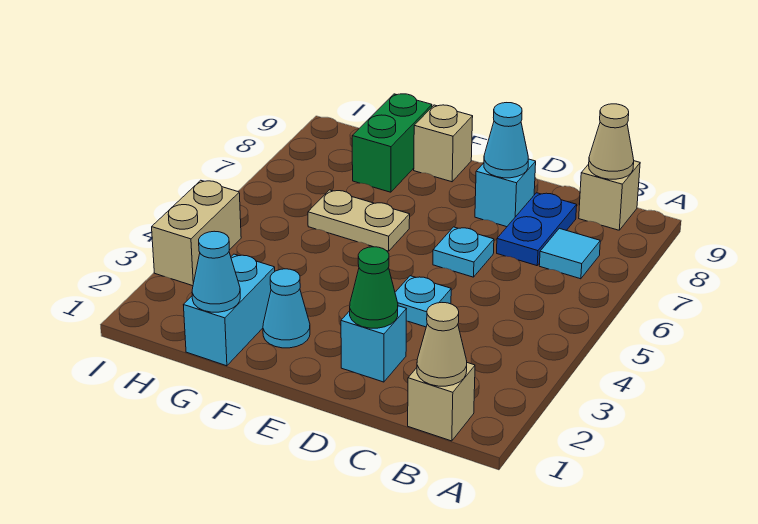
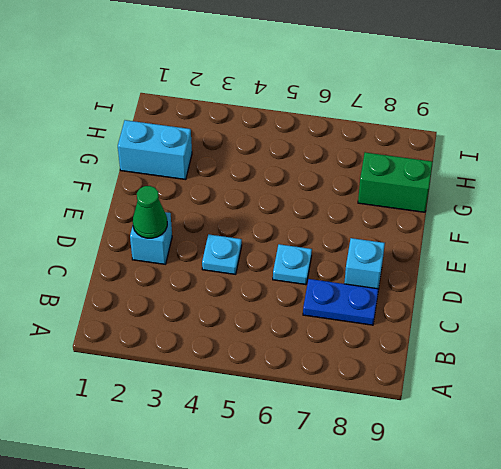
none -> tan 1x1 brick [408,363,475,441]
none -> cyan 1x1 tile [539,228,600,279]
none -> tan 1x1 brick [579,161,640,230]

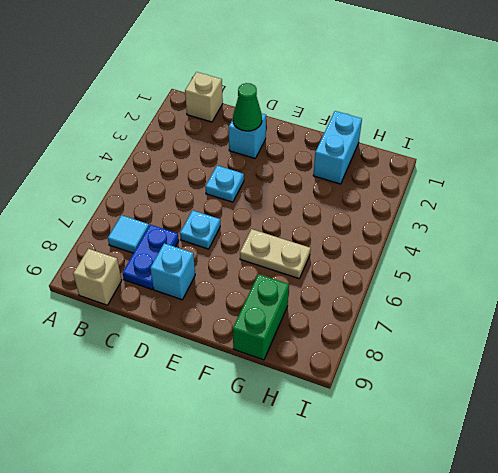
none -> cyan 1x1 cone [263,269,310,348]
none -> tan 1x1 brick [414,105,473,182]
none -> tan 1x2 brick [152,180,241,286]

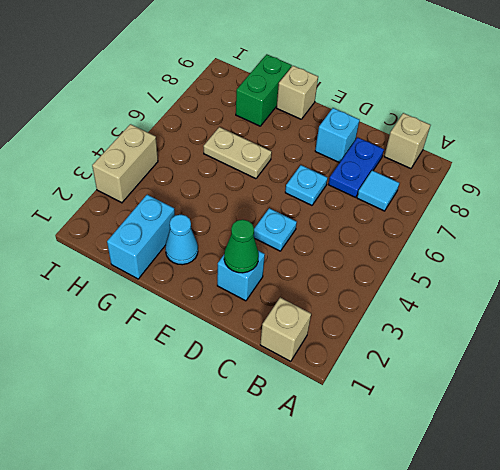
none -> tan 1x1 cone [417,303,467,386]
none -> tan 1x1 cone [589,104,634,179]
none -> cyan 1x1 cone [484,103,528,178]

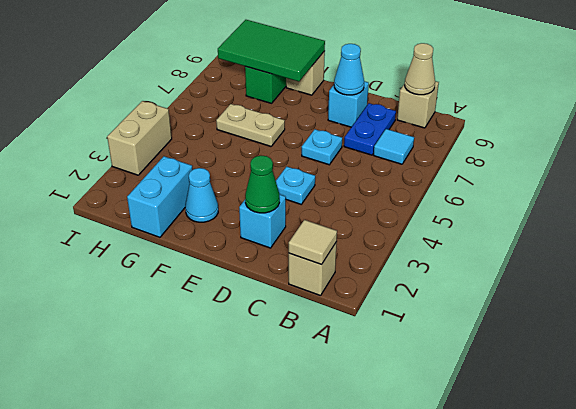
tan 1x1 tile [289,220,337,265] -> tan 1x1 cone [417,303,467,386]
green 2x3 tile [218,20,325,81] -> none
none -> cyan 1x1 cone [192,231,240,312]

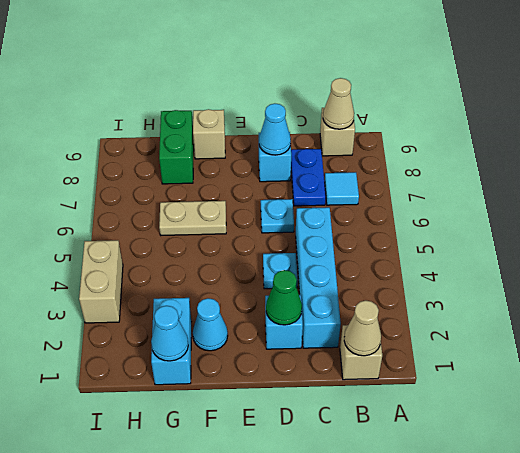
cyan 1x4 brick [296,207,341,348] -> none

